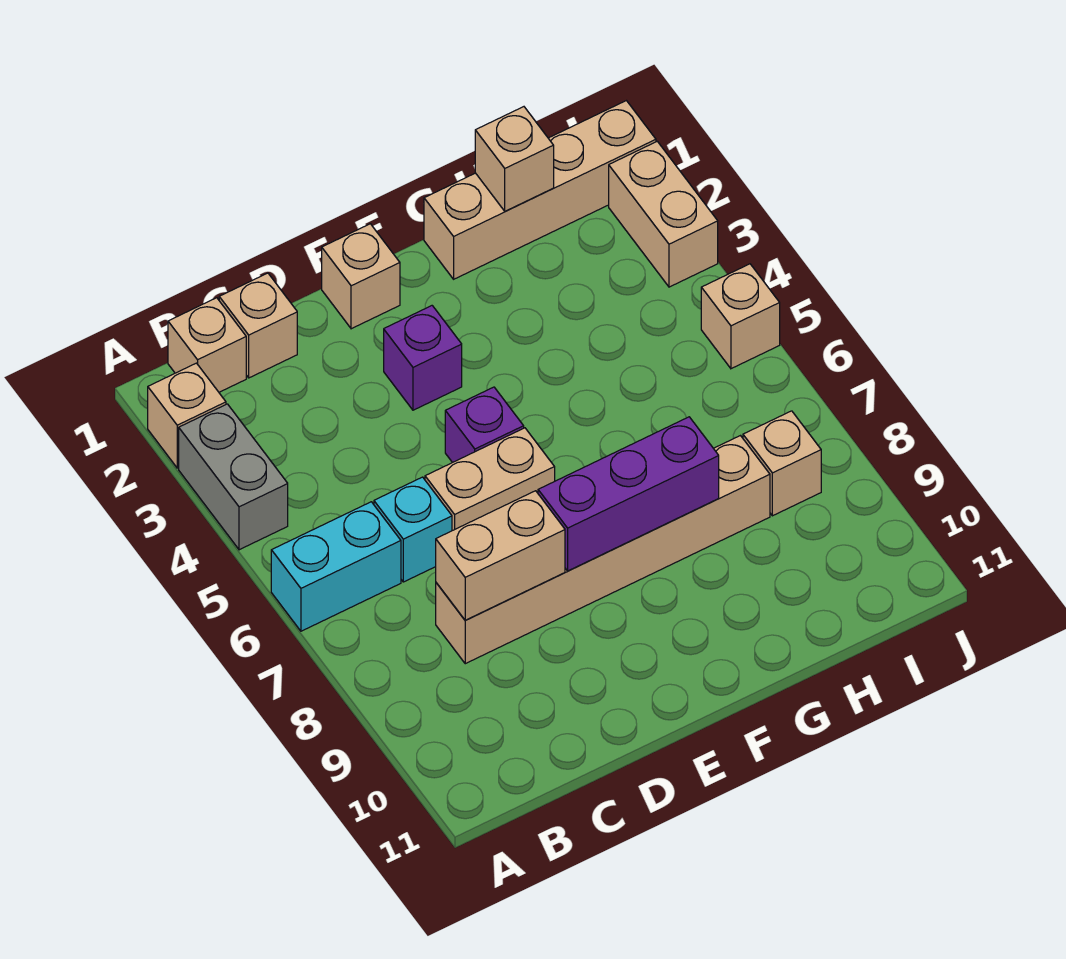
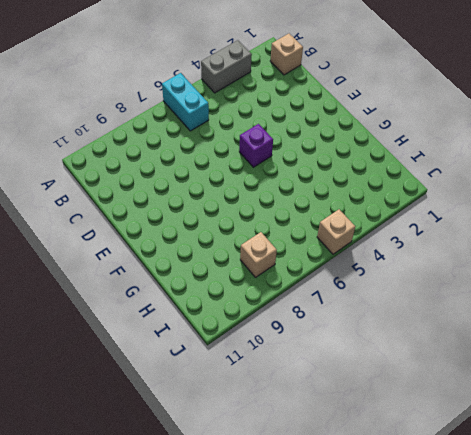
none -> tan 1x1 brick [148,363,226,468]
none -> tan 1x1 brick [219,273,297,378]
none -> cyan 1x1 brick [374,477,452,582]

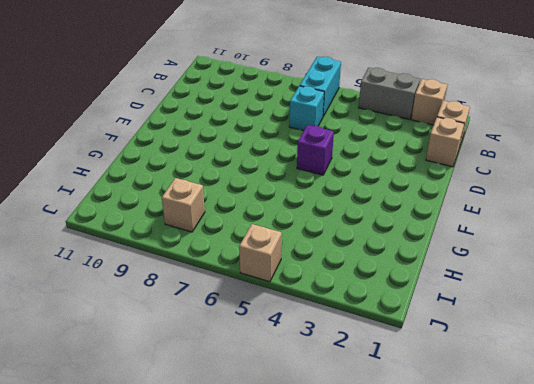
none -> tan 1x6 brick [436,436,770,664]
none -> tan 1x2 brick [425,428,555,531]
none -> tan 1x1 brick [322,224,400,329]

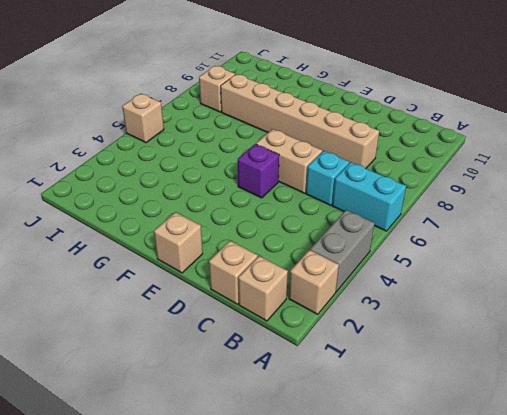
none -> purple 1x1 brick [384,306,462,410]
none -> tan 1x4 brick [424,101,656,279]
none -> tan 1x2 brick [609,141,718,287]

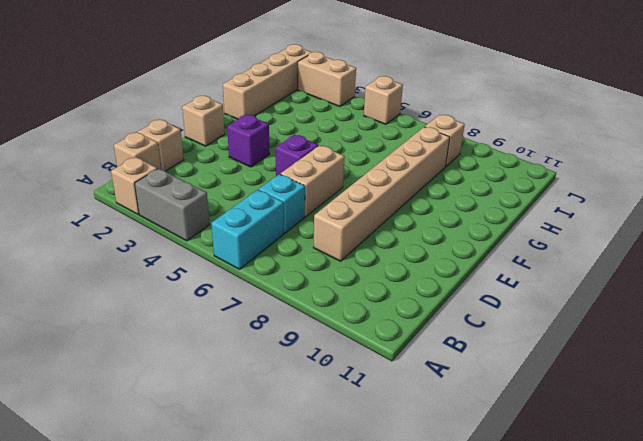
none -> tan 1x2 brick [436,491,565,620]
none -> purple 1x3 brick [538,417,719,571]
none -> tan 1x1 brick [475,107,554,211]

